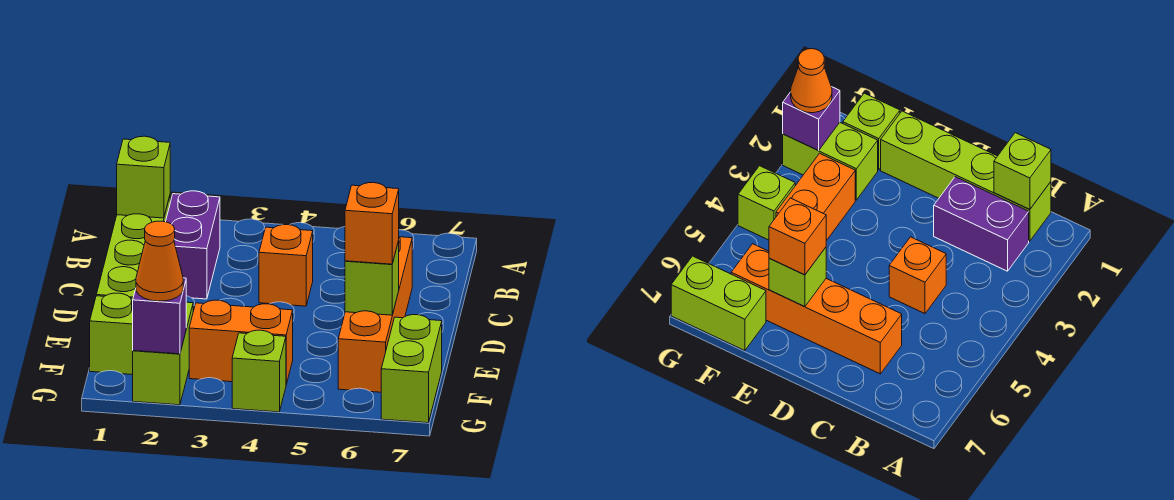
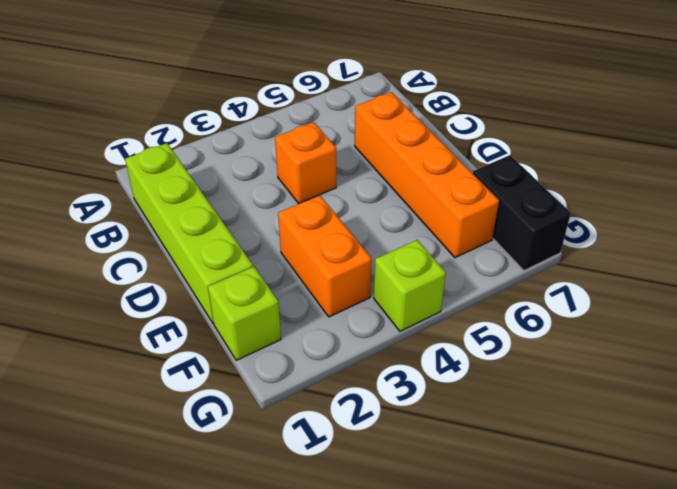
orange 1x2 brick [278,195,372,317] -> orange 1x2 brick turned to [189,300,293,384]
black 1x2 brick [473,155,571,271] -> lime 1x2 brick [381,315,442,423]
none -> purple 1x2 brick [166,191,220,299]
none -> lime 1x2 brick [133,302,193,405]
none -> lime 1x1 brick [117,136,170,218]

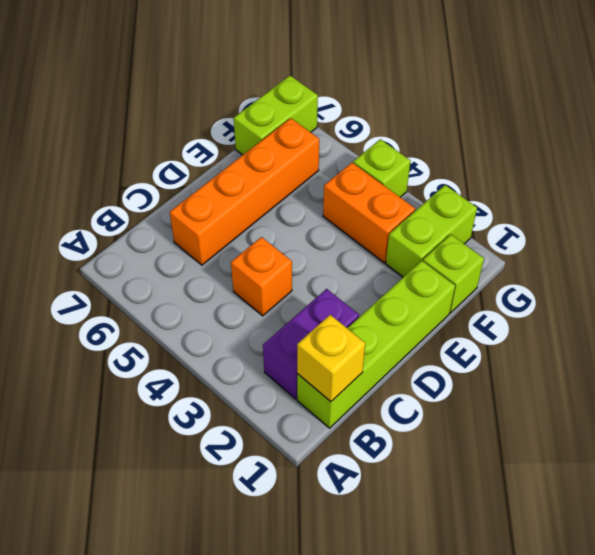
yellow 1x1 brick [297,315,365,402] -> lime 1x1 brick [117,136,170,218]
none -> lime 1x1 brick [345,241,399,315]
none -> purple 1x1 brick [133,278,186,354]
none -> orange 1x1 brick [345,183,399,264]

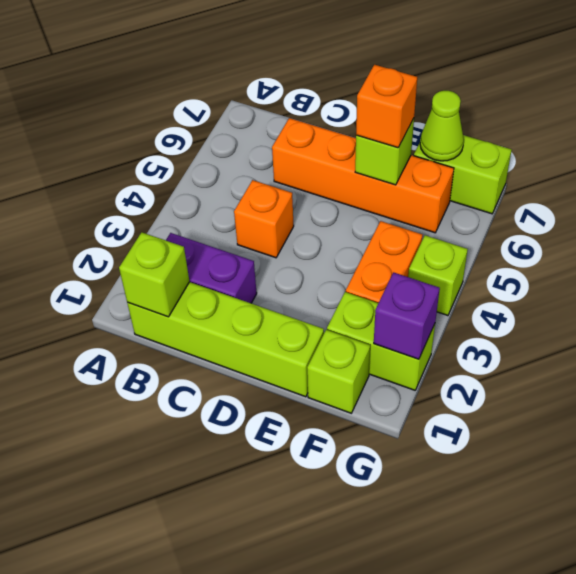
lime 1x1 cone [420,91,464,161] -> none
none -> orange 1x1 cone [136,221,183,301]

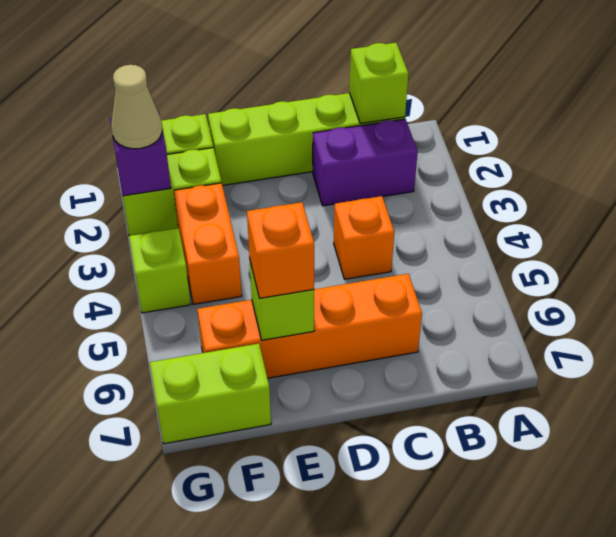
tan 1x1 cone [111,65,162,149] -> orange 1x1 cone [136,221,183,301]

